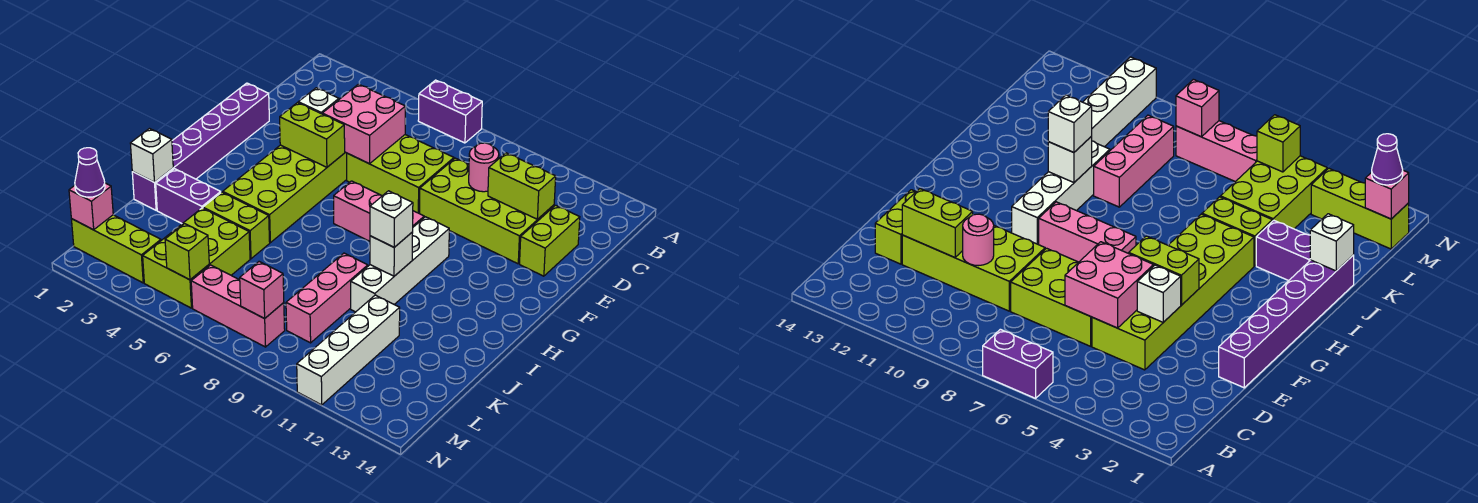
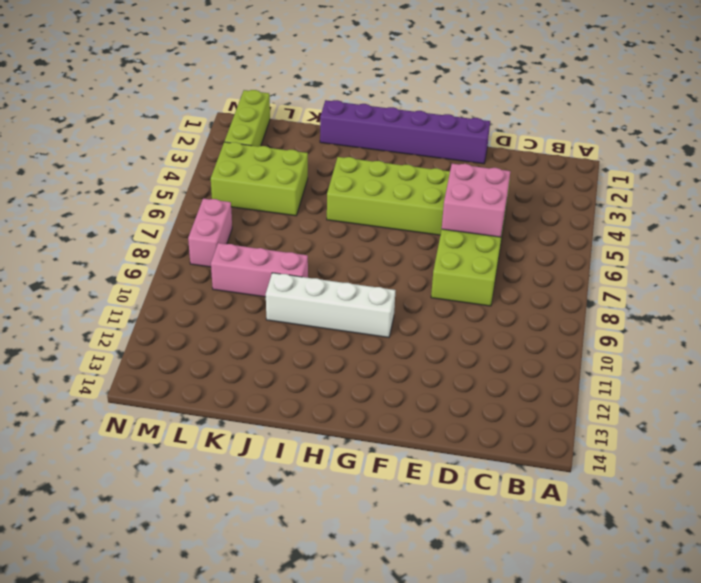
pink 1x2 brick [188,199,232,267] -> pink 1x3 brick [191,265,285,347]
none -> purple 1x2 brick [418,80,482,143]
none -> lime 2x4 brick [419,158,554,264]
none -> lime 1x2 brick [520,205,580,276]

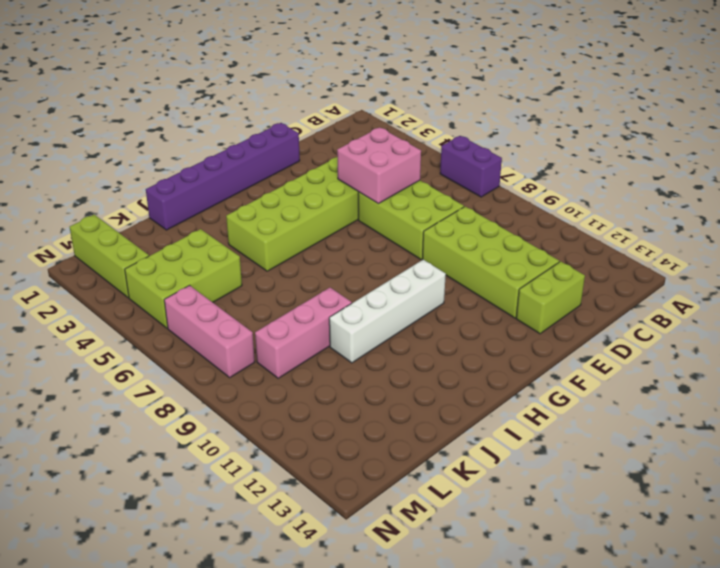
none -> pink 1x3 brick [334,181,424,241]
none -> purple 1x2 brick [156,169,221,224]
none -> lime 1x2 brick [203,192,270,259]

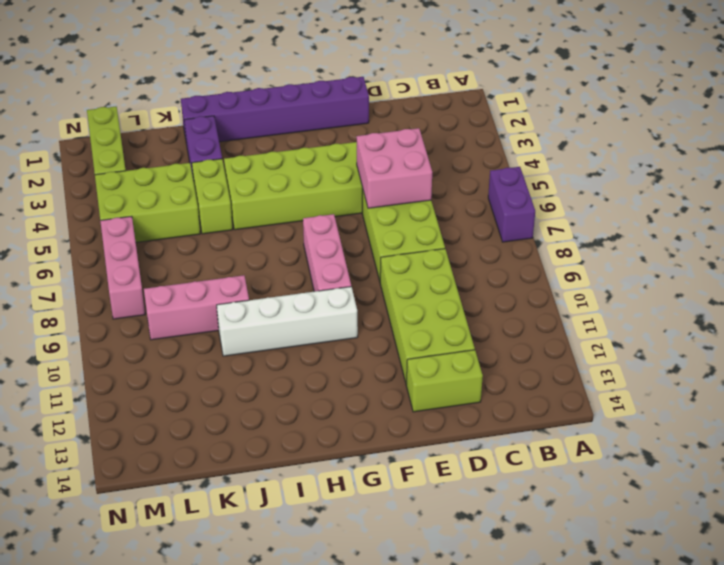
none -> white 1x4 brick [297,295,400,405]
none -> pink 1x1 round brick [469,143,499,192]
none -> lime 1x2 brick [488,153,556,219]

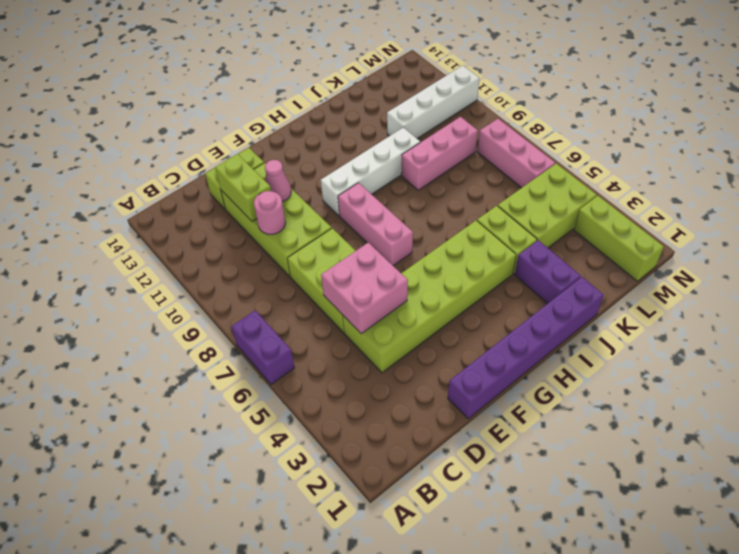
pink 1x1 cone [265,160,291,202] -> none
none -> white 1x1 brick [298,88,339,114]
none -> lime 1x2 brick [280,103,345,167]
none -> white 1x1 brick [370,232,413,276]

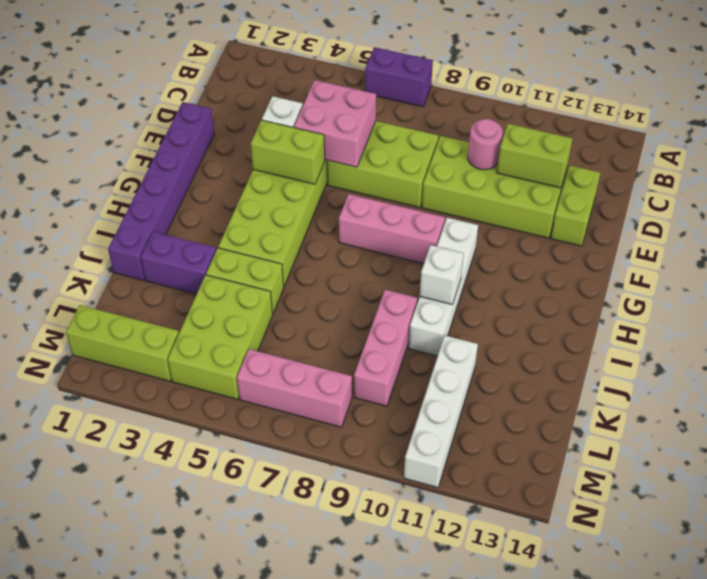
none -> white 1x1 brick [130,129,173,182]
none -> pink 1x1 brick [69,183,113,230]
none -> lime 1x1 brick [165,224,209,280]

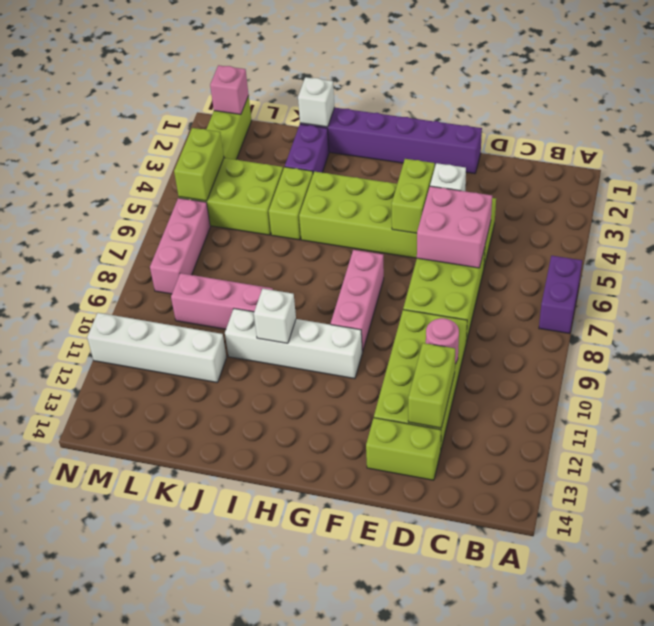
lime 1x2 brick [174,128,224,201] -> lime 1x1 brick [165,224,209,280]
none -> pink 1x1 brick [240,262,284,319]
none -> white 1x1 brick [370,191,413,247]
none -> purple 1x1 cone [75,148,105,197]

